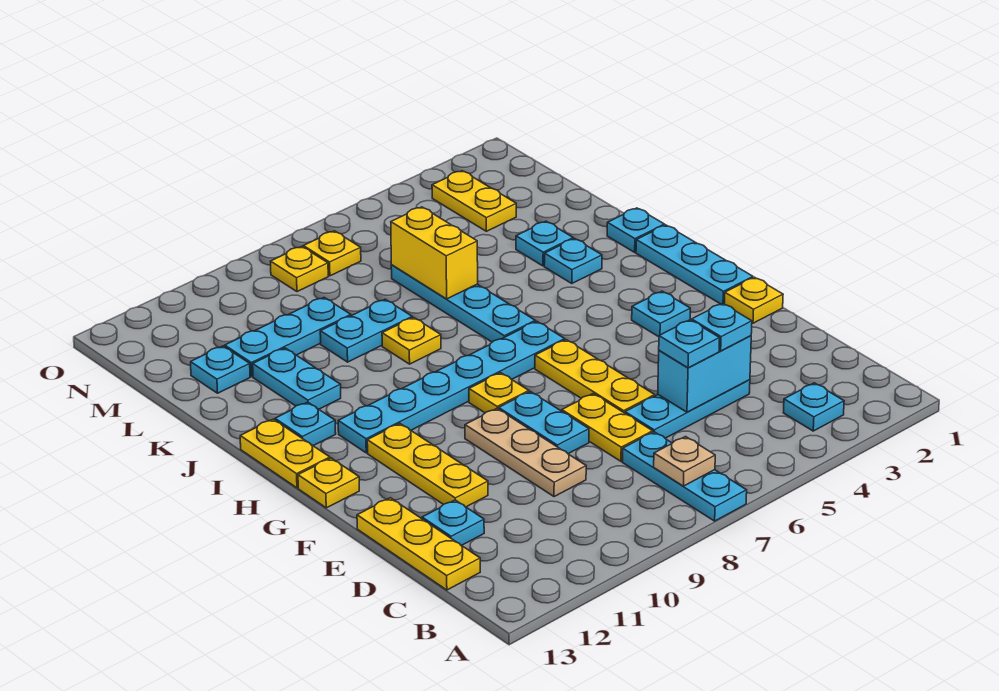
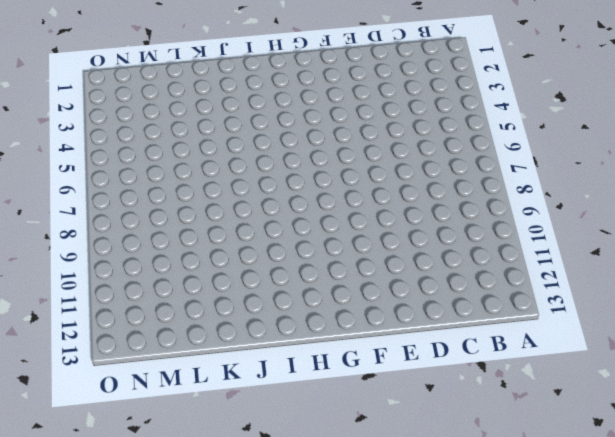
none -> cyan 1x3 plate [622,432,747,521]
none -> cyan 1x1 plate [783,383,844,431]
none -> yellow 1x3 plate [357,498,480,590]
none -> cyan 1x3 plate [625,380,750,438]

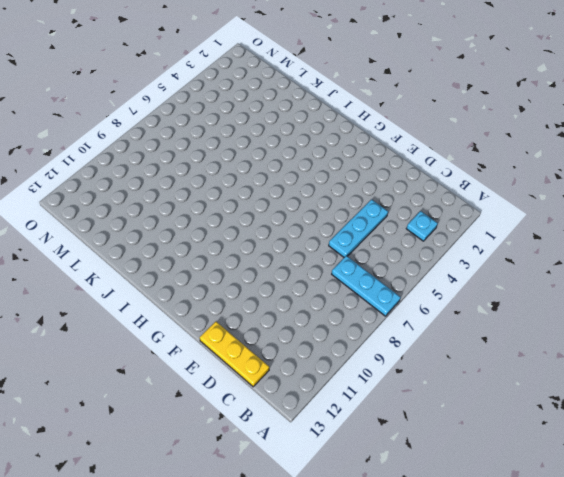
none -> yellow 1x2 plate [562,394,653,461]
none -> tan 1x3 plate [465,409,586,497]
none -> cyan 1x1 plate [422,500,484,545]
none -> yellow 1x3 plate [535,340,655,413]

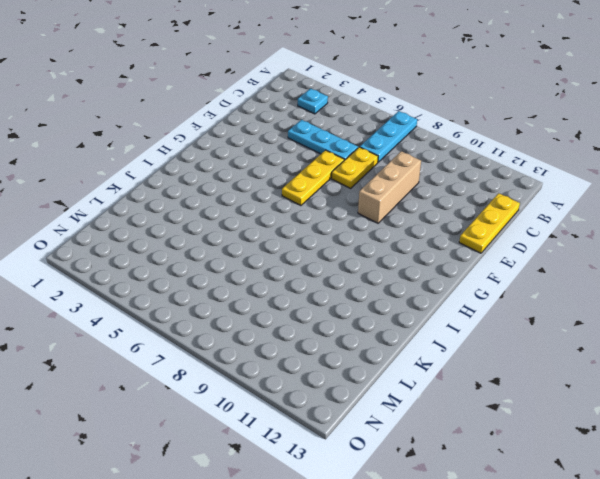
tan 1x3 brick [358,151,421,223] -> tan 1x3 plate [465,409,586,497]
none -> cyan 1x1 plate [422,500,484,545]
none -> cyan 1x2 plate [499,392,589,454]
none -> yellow 1x3 plate [367,424,488,507]
none -> yellow 1x1 plate [725,277,783,323]

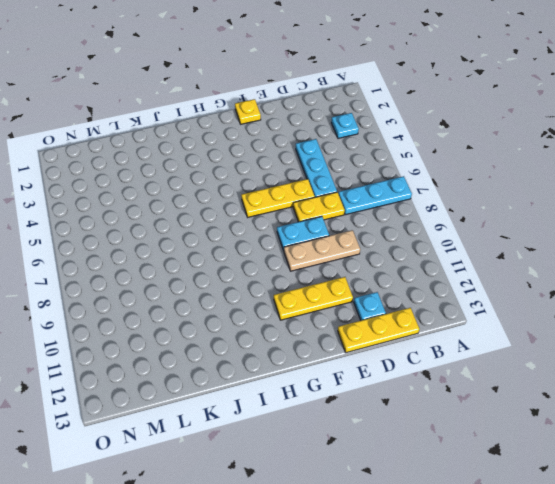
none -> cyan 1x3 plate [636,225,753,304]
none -> cyan 1x1 plate [632,291,690,337]
none -> yellow 1x1 plate [469,373,529,413]
none -> yellow 1x1 plate [298,458,359,508]

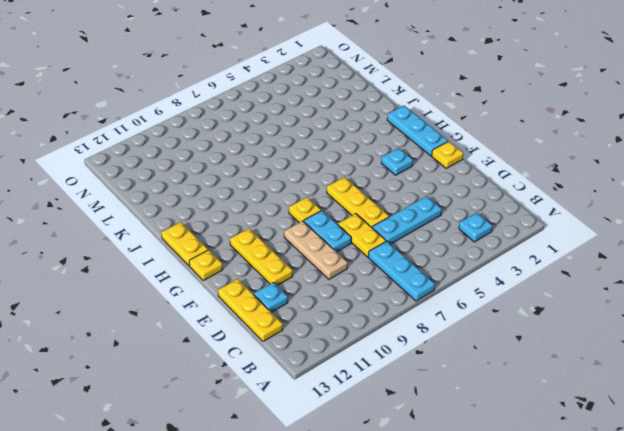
none -> cyan 1x6 plate [338,321,565,453]
none -> cyan 1x4 plate [391,265,535,342]
none -> cyan 1x1 plate [275,402,336,446]
none -> cyan 1x1 plate [607,208,664,252]

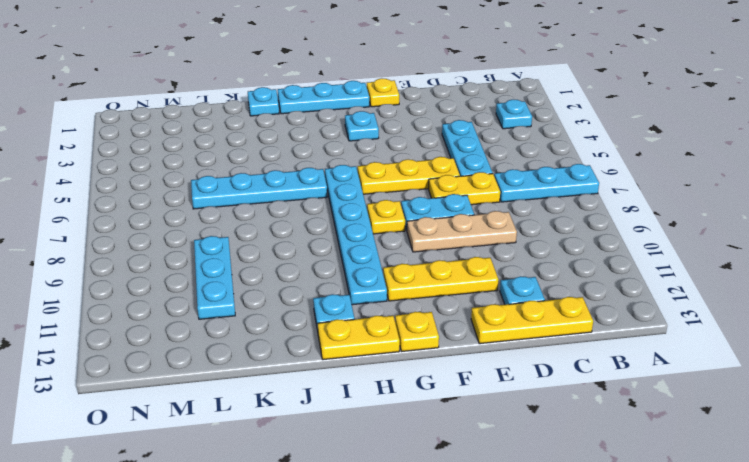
none -> cyan 1x1 plate [544,239,602,284]
none -> yellow 1x1 plate [382,317,441,364]
none -> cyan 1x2 plate [253,348,341,409]
none -> cyan 1x1 plate [516,221,573,266]

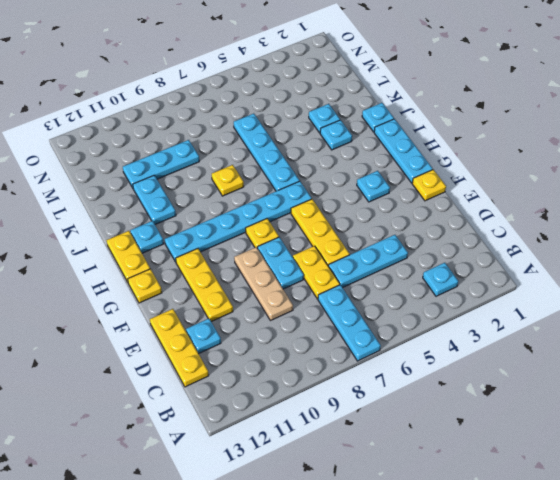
none -> cyan 1x2 plate [320,299,412,362]
none -> cyan 1x1 plate [191,346,250,393]
none -> yellow 1x2 plate [432,171,516,231]
none -> yellow 1x1 plate [303,231,361,276]

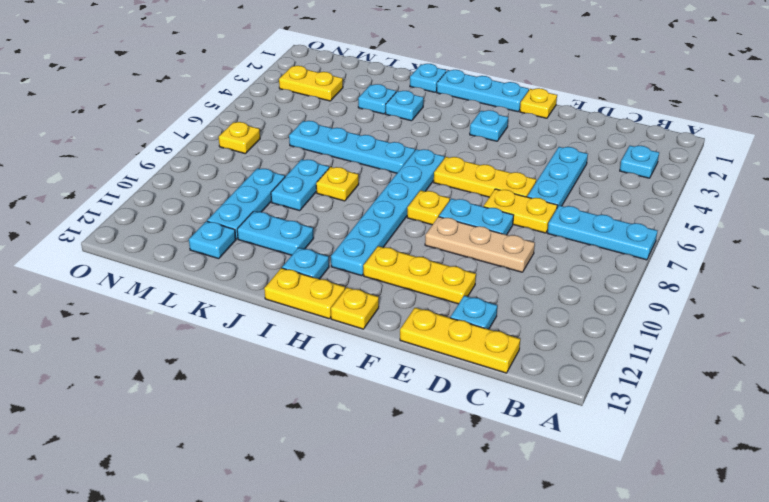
none -> yellow 1x1 plate [270,246,328,292]
none -> tan 1x1 plate [654,437,715,486]
none -> cyan 1x2 brick [658,336,751,412]
none -> yellow 1x2 brick [391,207,478,299]

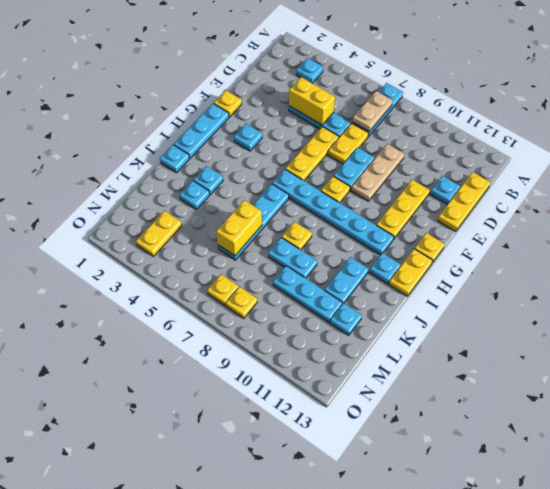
tan 1x2 plate [353,91,393,132] -> tan 1x1 plate [654,437,715,486]
yellow 1x2 brick [289,77,335,125] -> cyan 1x2 brick [658,336,751,412]
none -> cyan 1x1 plate [692,303,752,351]
none -> cyan 1x1 plate [659,320,720,368]

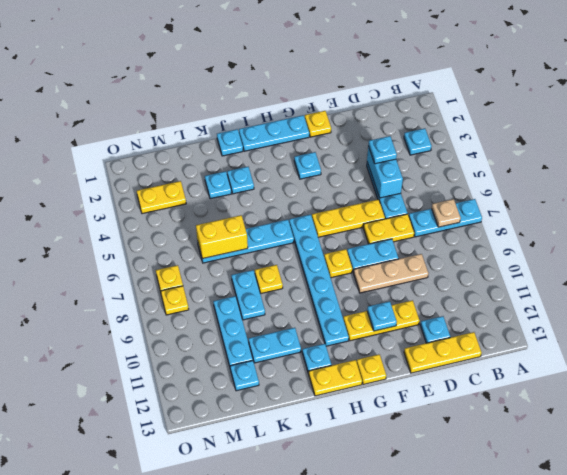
cyan 1x1 plate [367,301,397,331] -> cyan 1x1 plate moved to [659,320,720,368]

